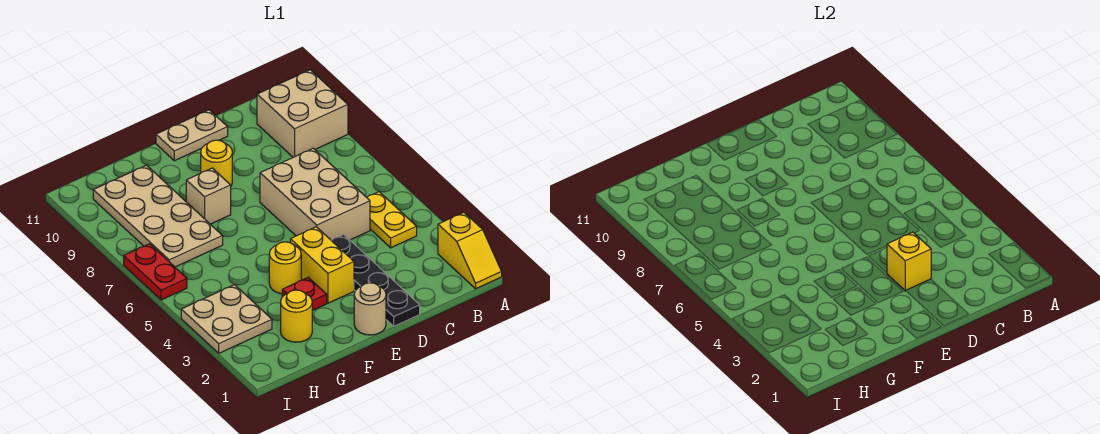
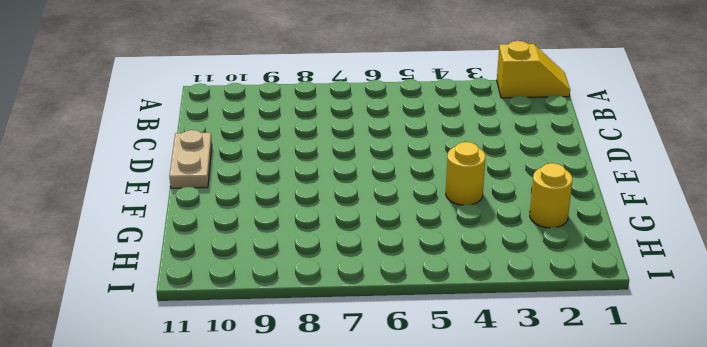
none -> tan 2x2 brick [257,70,348,157]
none -> yellow 1x2 plate [367,192,417,248]
none -> tan 2x3 brick [260,148,370,240]

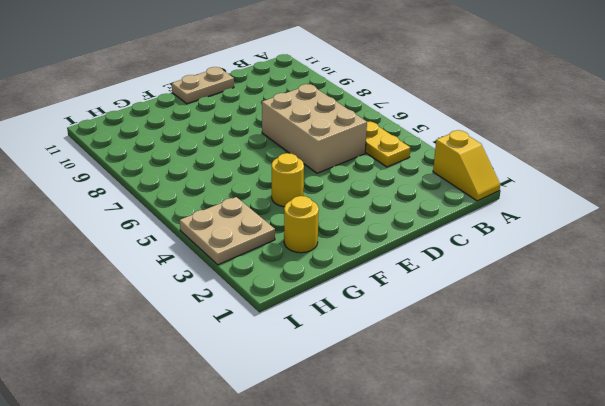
none -> tan 2x2 brick [257,70,348,157]
none -> black 1x4 plate [331,235,420,326]
none -> tan 1x1 round brick [354,283,386,335]

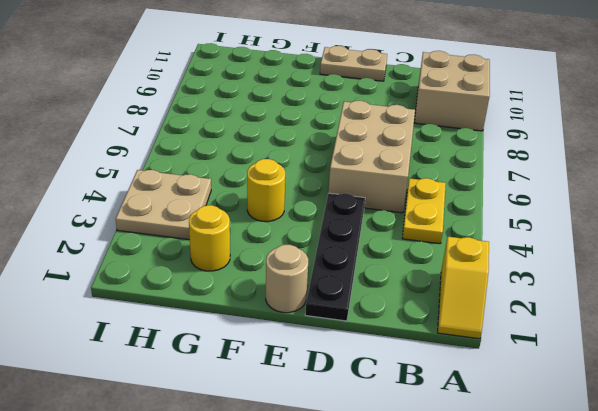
none -> yellow 1x2 brick [290,227,354,303]
none -> yellow 1x1 round brick [201,140,232,186]
none -> red 1x1 plate [282,277,327,311]

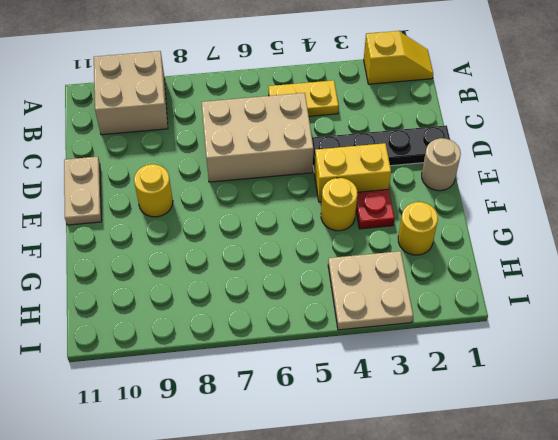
none -> tan 1x1 brick [186,168,231,224]
none -> tan 2x4 plate [93,165,223,267]
none -> red 1x2 plate [124,244,187,300]

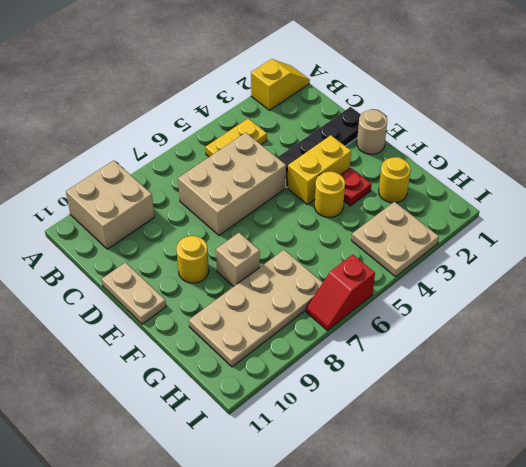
red 1x2 slope [306,255,375,331] -> red 1x2 plate [124,244,187,300]
none -> yellow 1x1 brick [887,232,931,291]

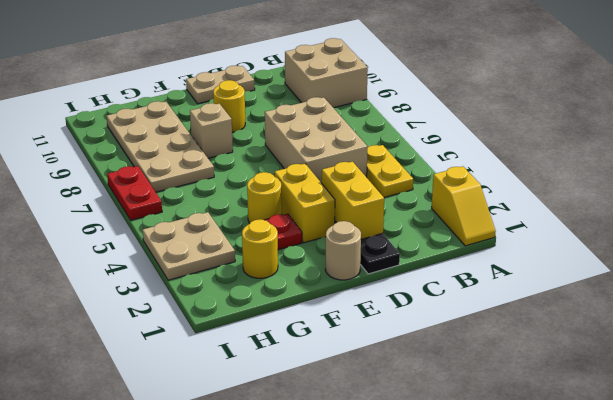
yellow 1x2 brick [322,162,384,239] -> yellow 1x1 brick [887,232,931,291]

